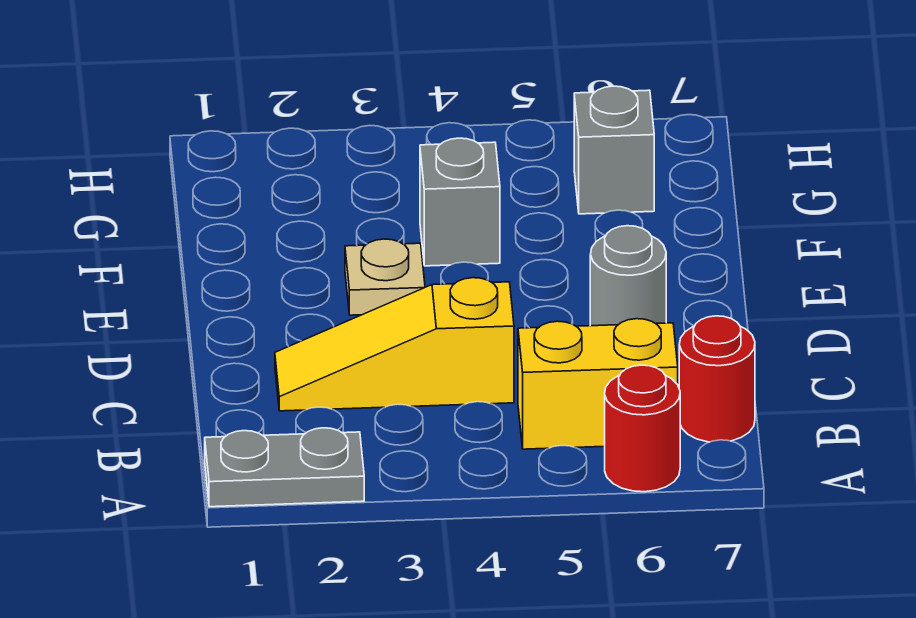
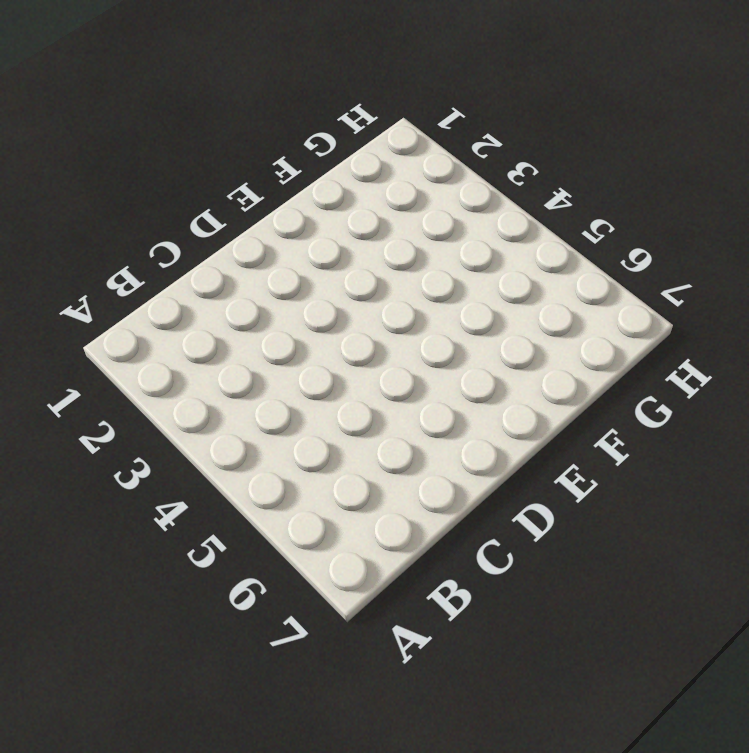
none -> grey 1x2 plate [205,428,364,507]
none -> red 1x1 round brick [605,365,680,492]

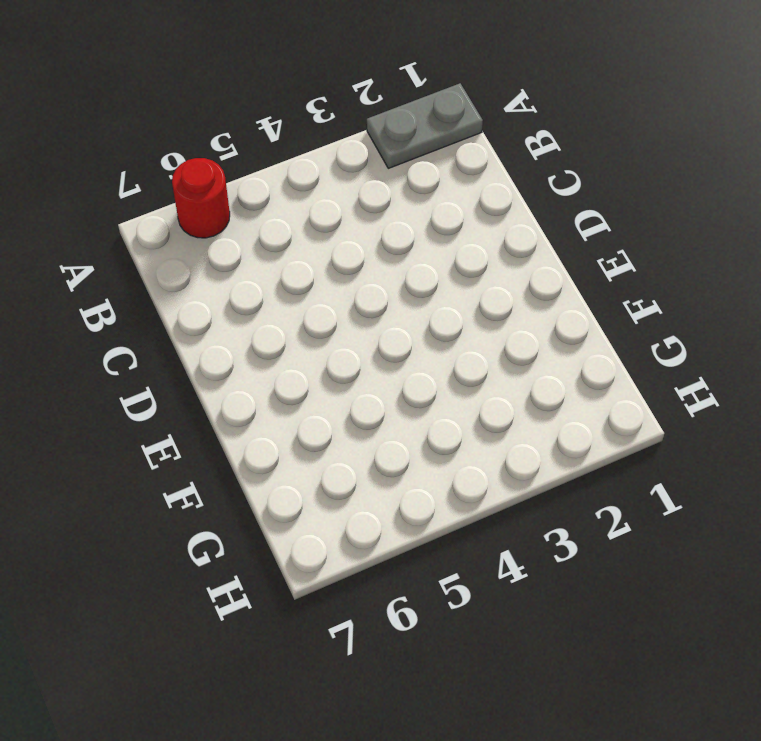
none -> yellow 1x2 brick [518,319,678,449]
none -> red 1x1 round brick [679,316,755,442]

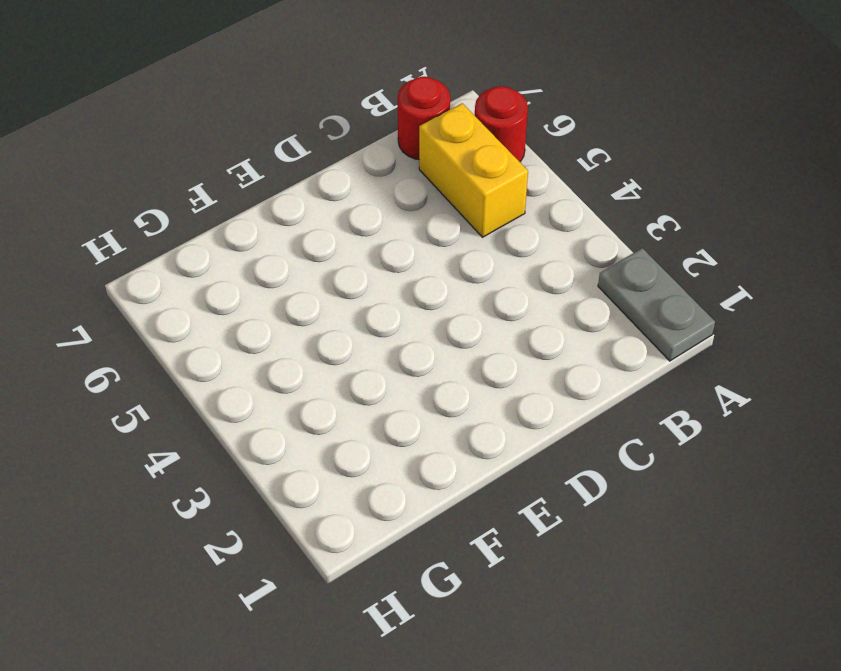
none -> yellow 1x3 slope [275,278,514,411]
none -> grey 1x1 round brick [590,226,666,326]

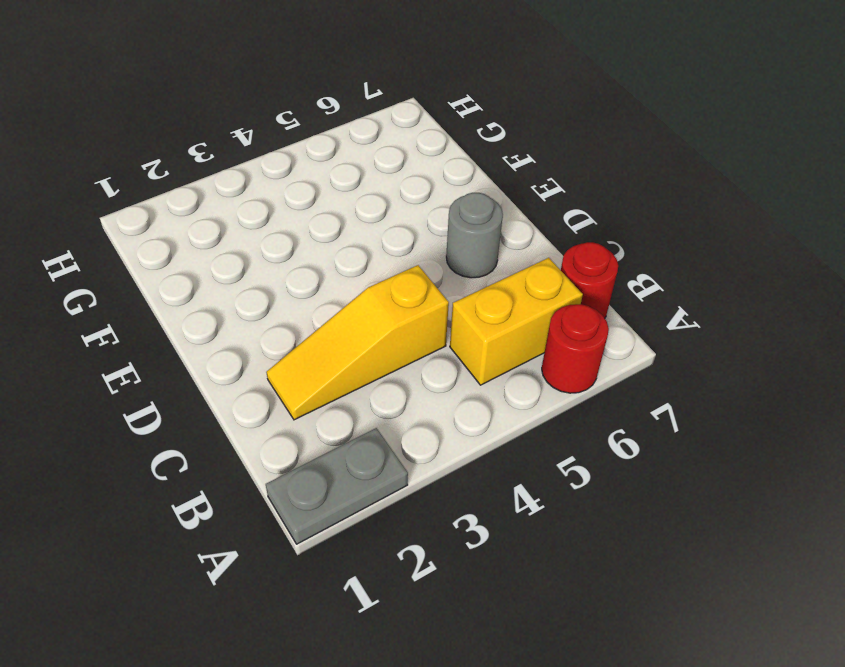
none -> tan 1x1 plate [345,239,425,315]
none -> grey 1x1 brick [420,138,500,266]

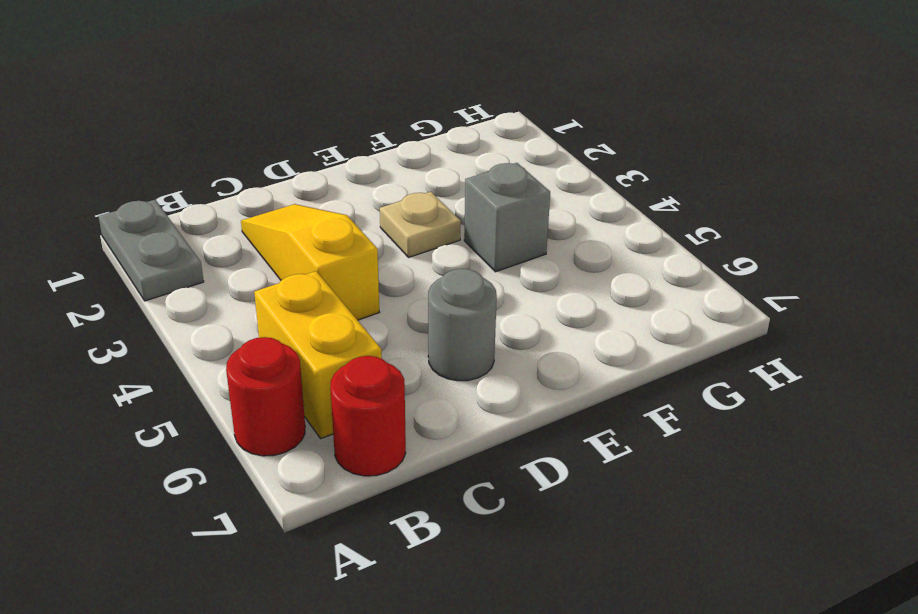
none -> grey 1x1 brick [574,86,654,214]

